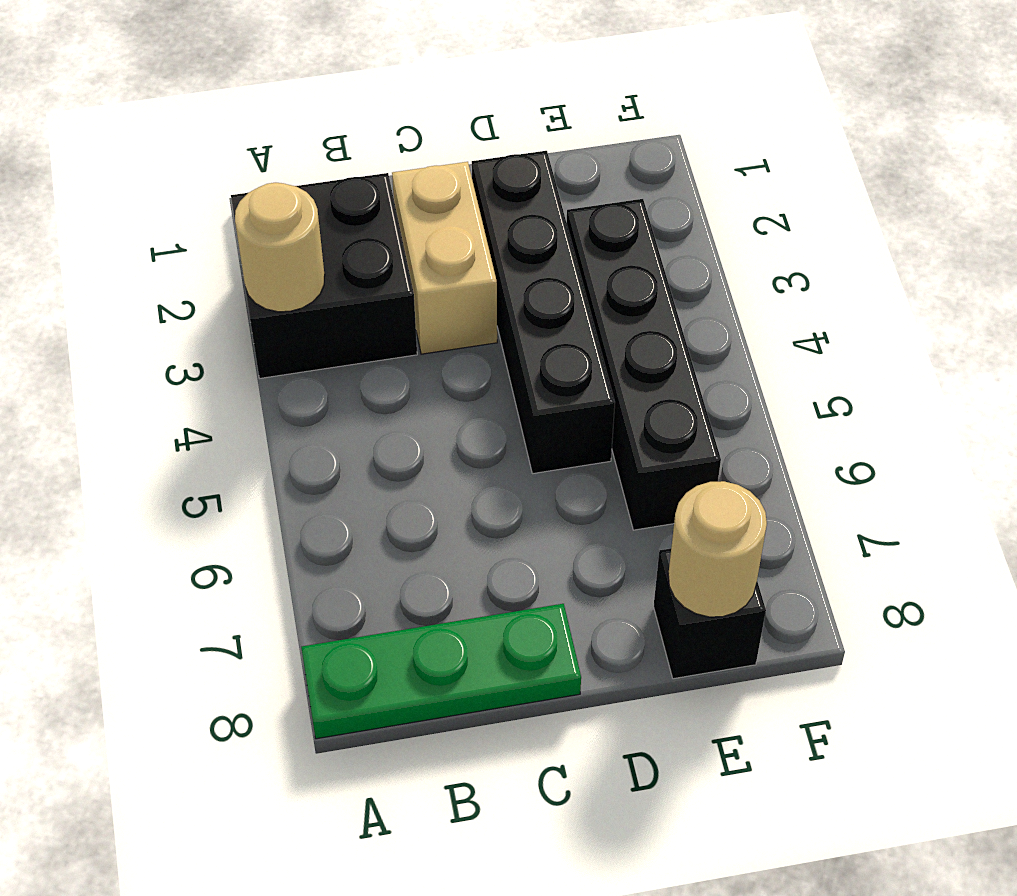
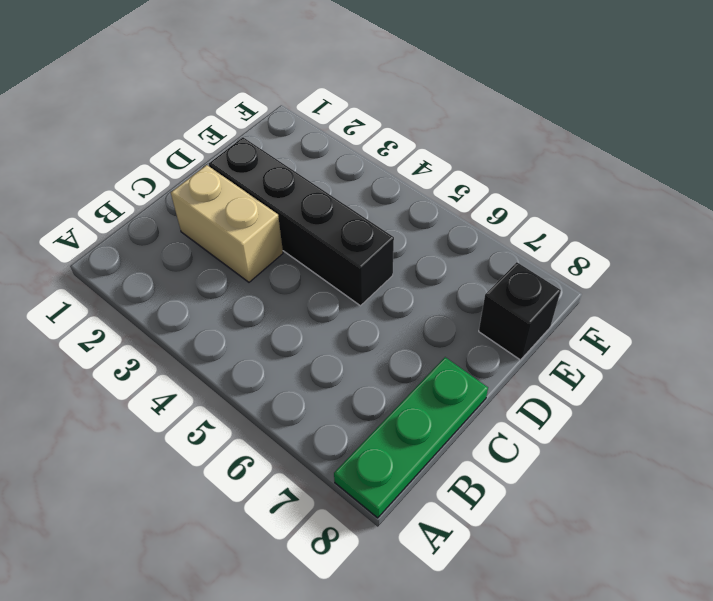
none -> black 2x2 brick [231,173,417,378]
none -> black 1x4 brick [567,199,721,530]

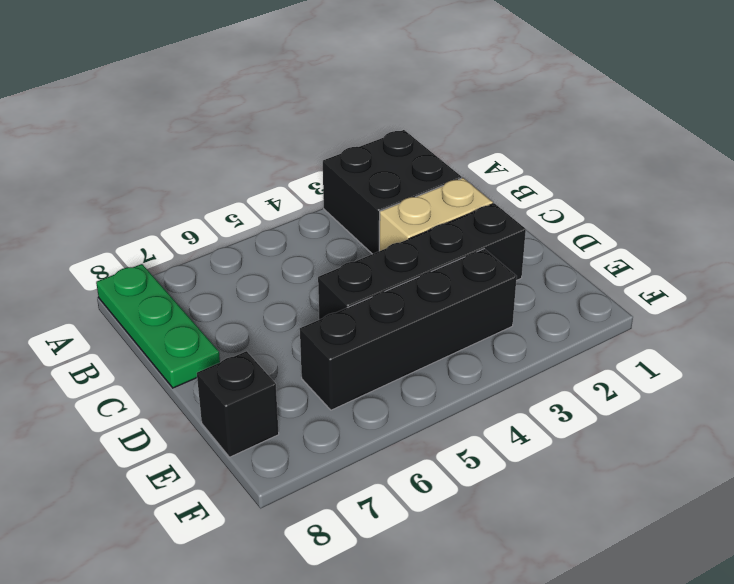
none -> tan 1x1 round brick [235,183,325,312]
none -> tan 1x1 round brick [668,481,767,617]

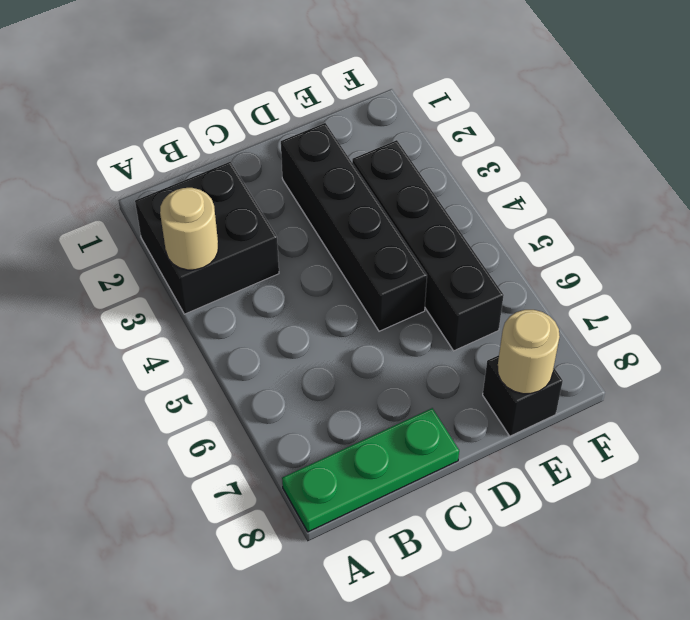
none -> tan 1x2 brick [392,162,497,354]

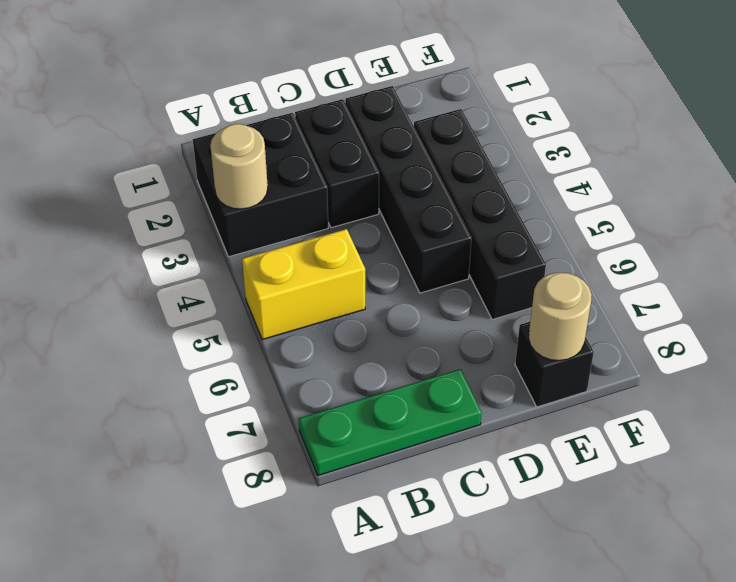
yellow 1x2 brick [242,229,365,340] -> none
black 1x2 brick [295,99,379,228] -> tan 1x2 brick [392,162,497,354]

